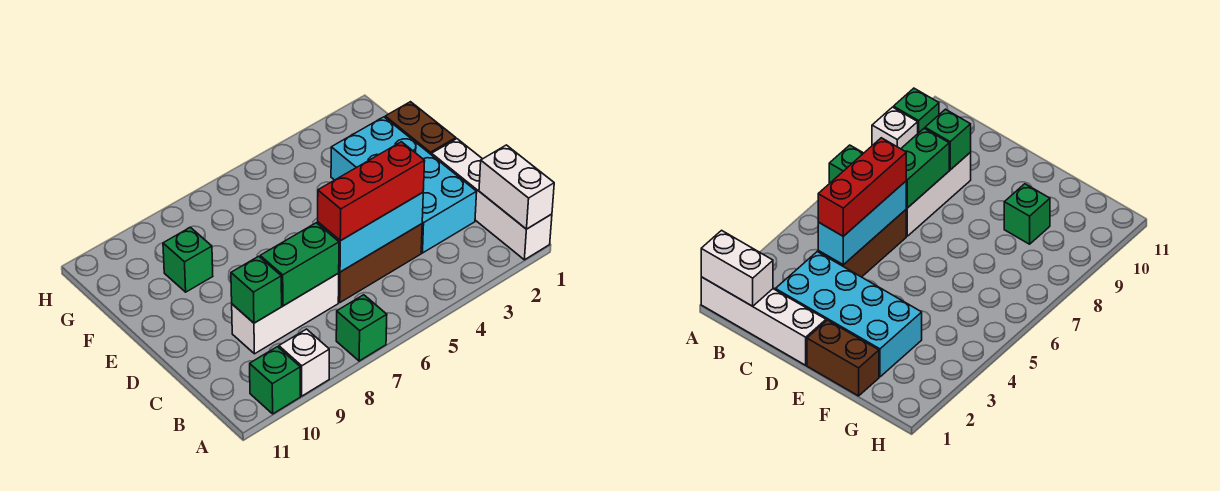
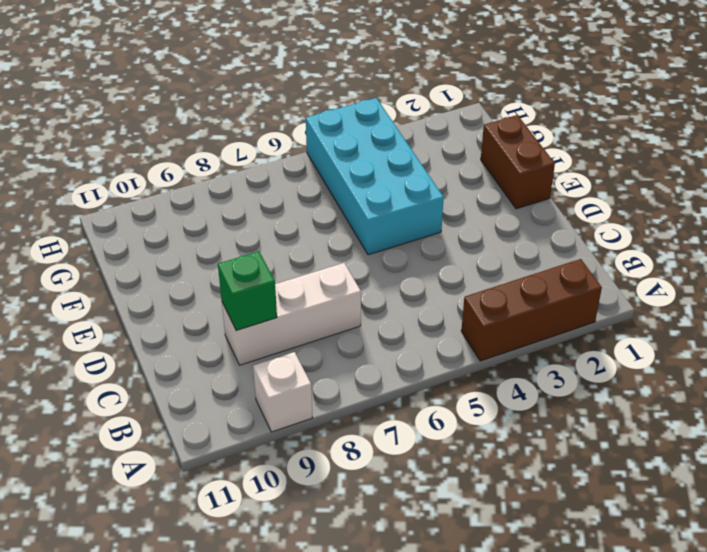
brown 1x3 brick [461,259,602,361] -> brown 1x3 brick moved to [338,224,422,302]
cyan 2x4 brick [306,98,444,255] -> cyan 2x4 brick moved to [331,117,477,253]
none -> white 1x4 brick [432,139,552,260]
none -> green 1x1 brick [336,295,387,361]
none -> green 1x1 brick [250,347,300,414]

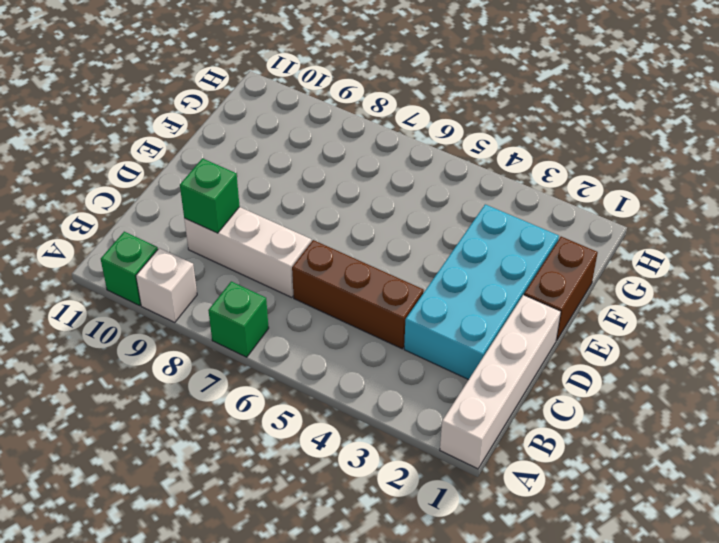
none -> green 1x1 brick [163,227,213,292]
none -> white 1x2 brick [479,145,554,229]
none -> cyan 1x3 brick [318,193,423,272]

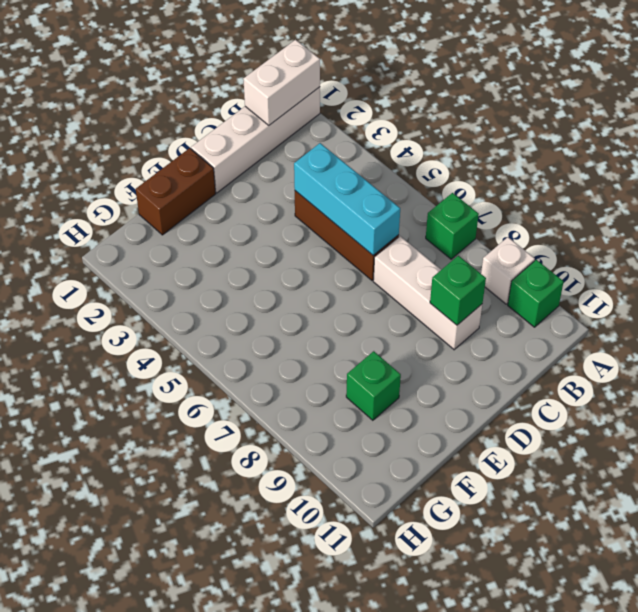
none -> cyan 2x4 brick [331,117,477,253]
none -> green 1x2 brick [260,223,339,306]
none -> red 1x3 brick [318,142,425,241]

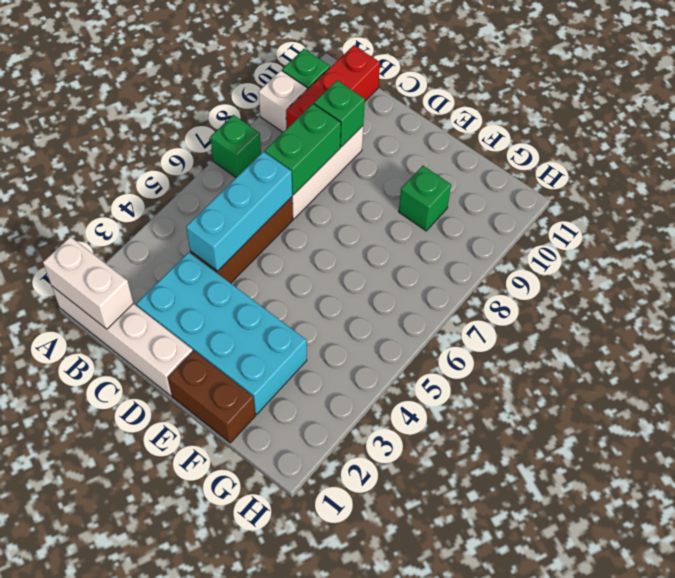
red 1x3 brick [286,45,380,128] -> red 1x3 brick moved to [318,142,425,241]

